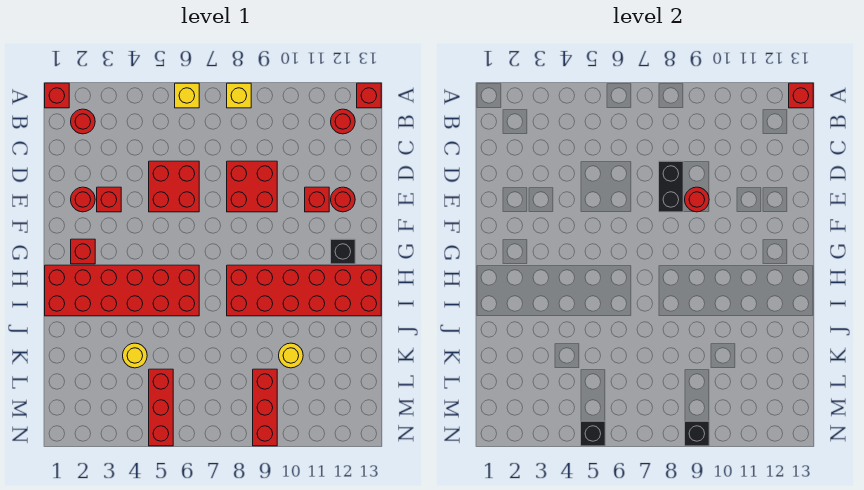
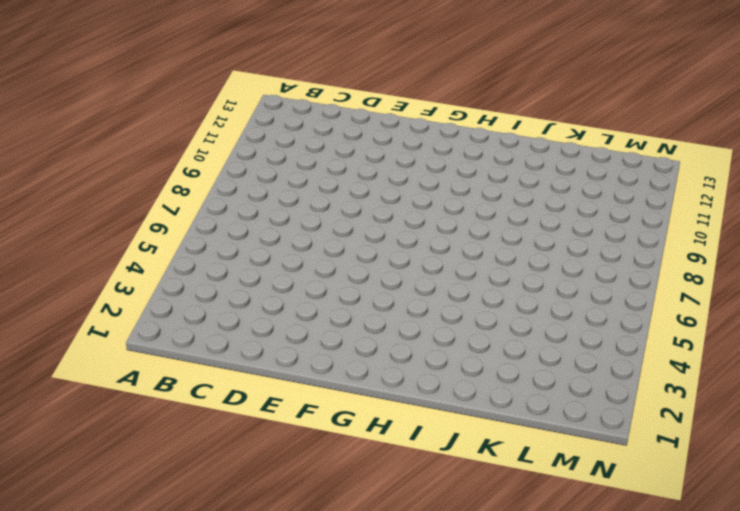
none -> red 1x1 brick [45,83,69,108]
none -> yellow 1x1 brick [175,83,199,108]
none -> yellow 1x1 brick [227,83,251,108]

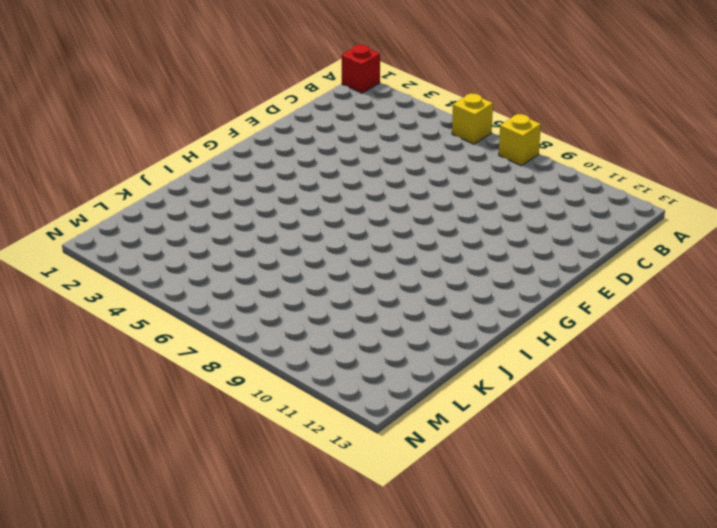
none -> red 1x1 brick [357,83,381,108]
none -> red 1x1 round brick [71,109,95,134]
none -> red 1x1 round brick [331,109,355,134]

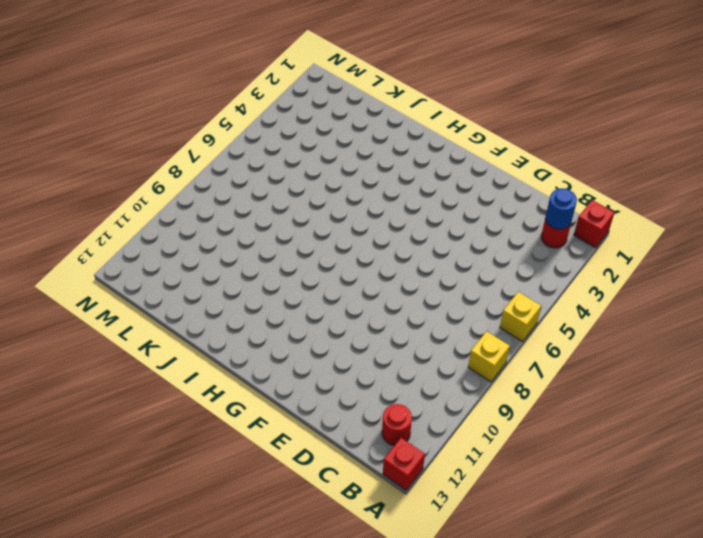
blue 1x1 round brick [546,188,577,229] -> none
none -> red 2x2 brick [149,161,199,212]
none -> red 2x2 brick [227,161,277,212]
none -> red 1x1 round brick [71,187,95,212]

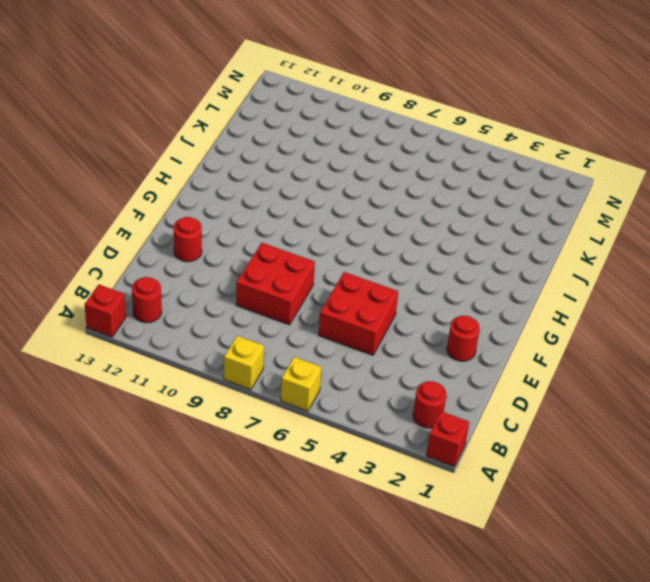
none -> red 1x1 brick [97,187,121,212]
none -> red 1x1 brick [305,187,329,212]
none -> red 1x1 brick [71,239,95,264]

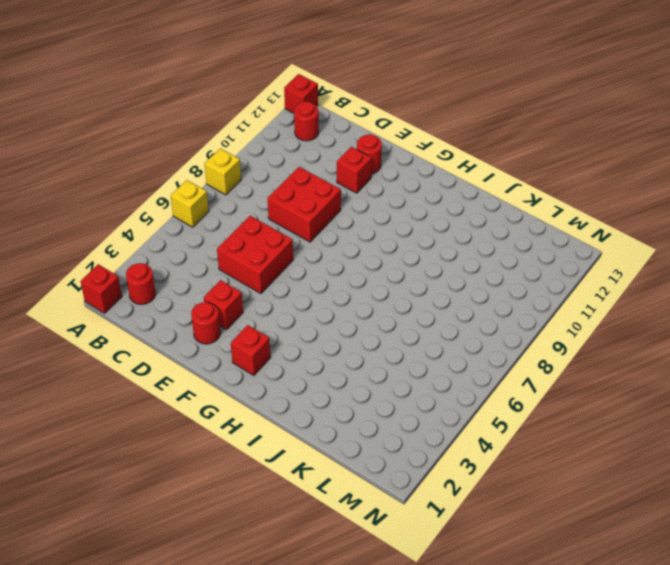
none -> black 1x1 brick [331,239,355,264]
none -> red 2x6 brick [45,265,199,316]
none -> red 2x6 brick [227,265,381,316]

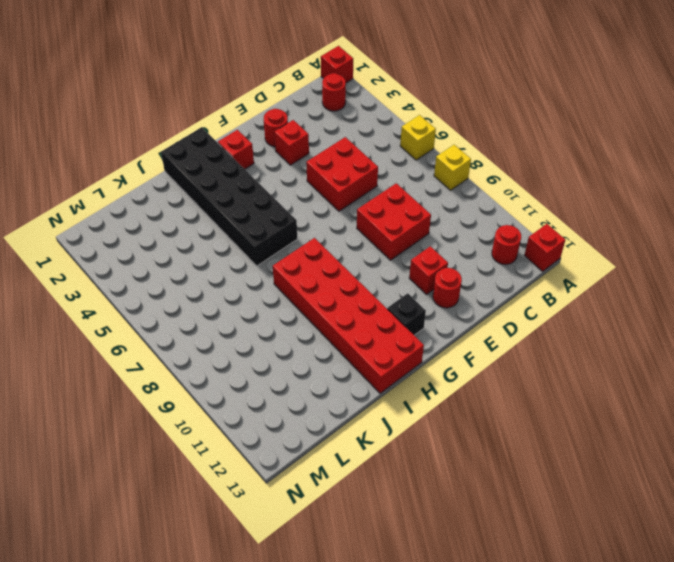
black 2x6 brick [161,127,297,266] -> red 2x6 brick [45,265,199,316]
none -> yellow 1x1 round brick [123,343,147,368]
none -> yellow 1x1 round brick [279,343,303,368]
none -> red 1x3 brick [149,369,173,446]

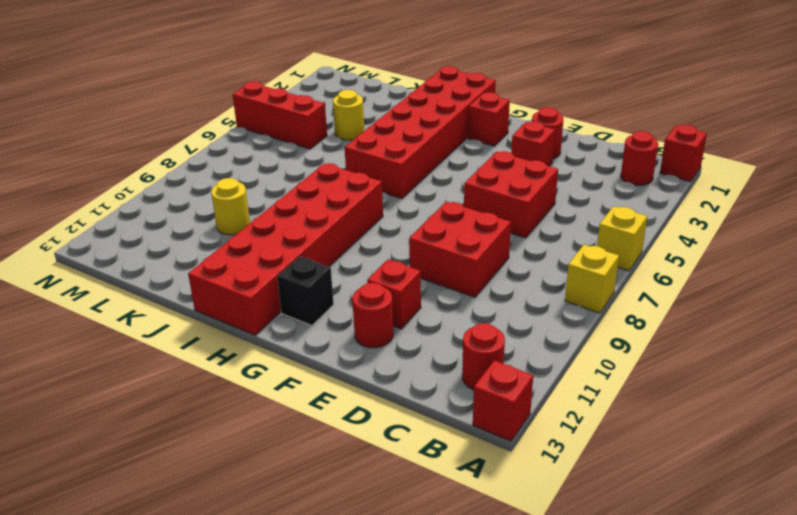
none -> red 1x3 brick [253,369,277,446]
none -> red 1x1 brick [789,83,813,108]
none -> black 1x2 brick [659,161,683,212]

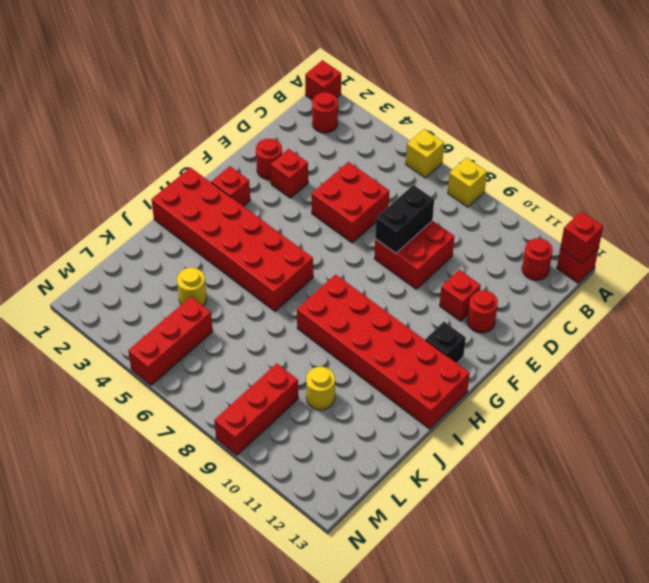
none -> red 1x1 round brick [685,187,709,212]
none -> black 1x1 brick [581,421,605,446]
none -> black 1x1 brick [685,421,709,446]

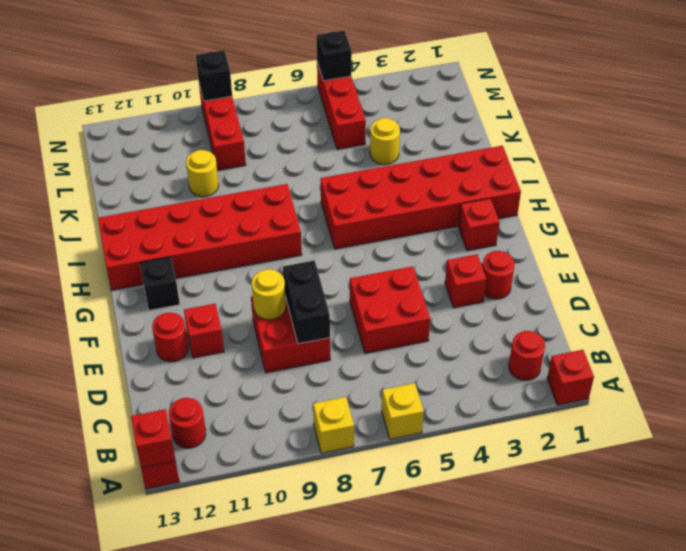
yellow 1x1 round brick [252,269,286,320] -> red 1x1 round brick [685,187,709,212]

